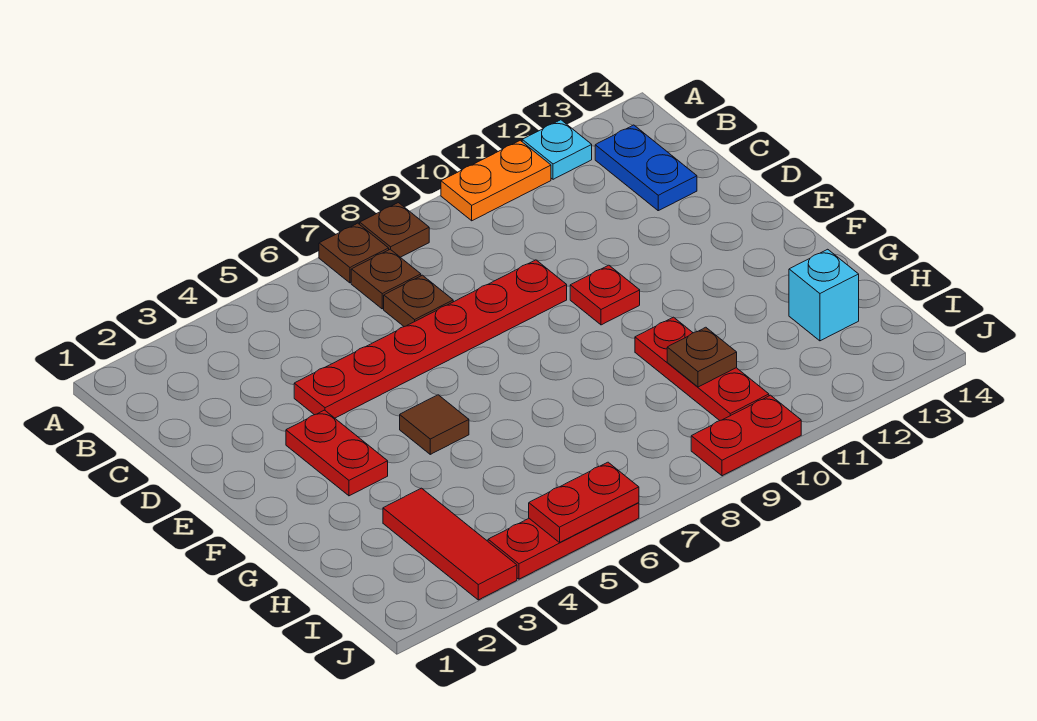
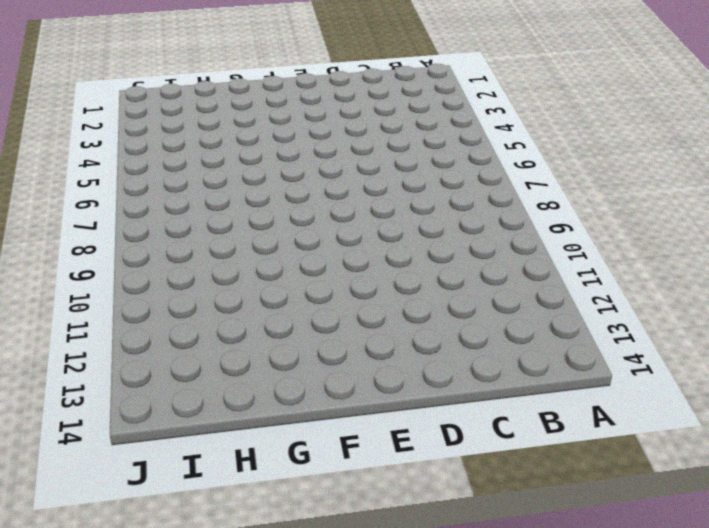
none -> brown 1x1 plate [319,223,389,283]
none -> brown 1x1 plate [360,203,429,257]
none -> orange 1x2 plate [441,140,551,221]

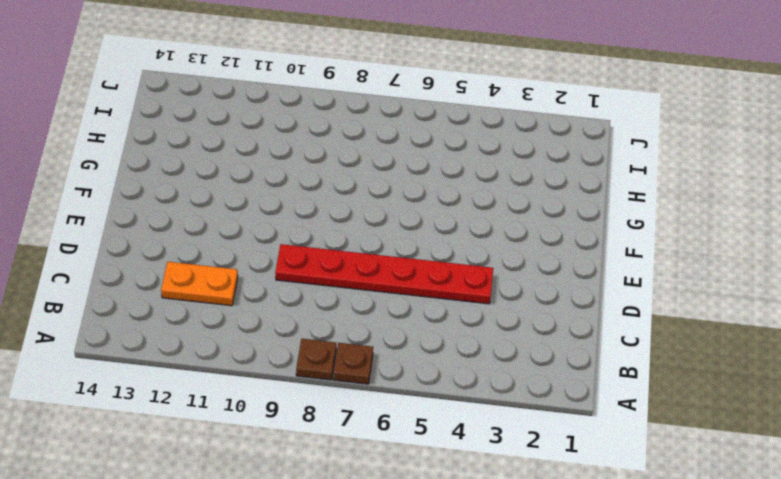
orange 1x2 plate [161,262,238,306] -> orange 1x2 plate moved to [441,140,551,221]
none -> cyan 1x1 plate [522,120,592,179]
none -> brown 1x1 plate [351,249,421,309]
none -> blue 1x2 plate [595,125,697,211]

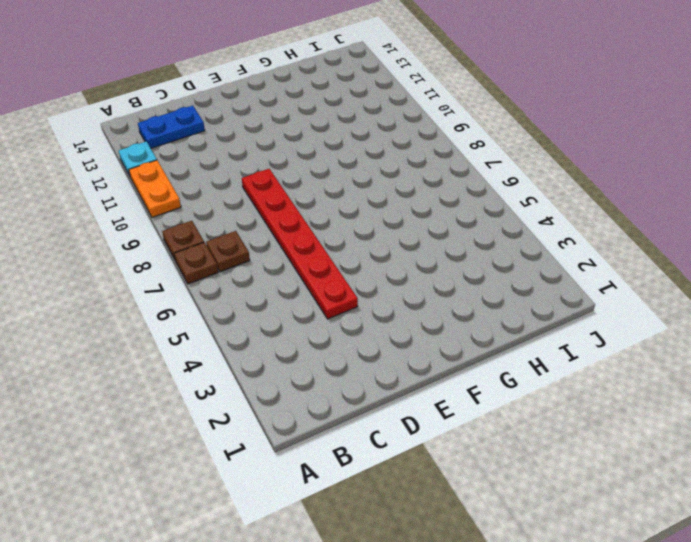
none -> brown 1x1 plate [384,275,453,327]
none -> red 1x2 plate [286,410,388,496]
none -> red 1x1 plate [570,265,640,325]

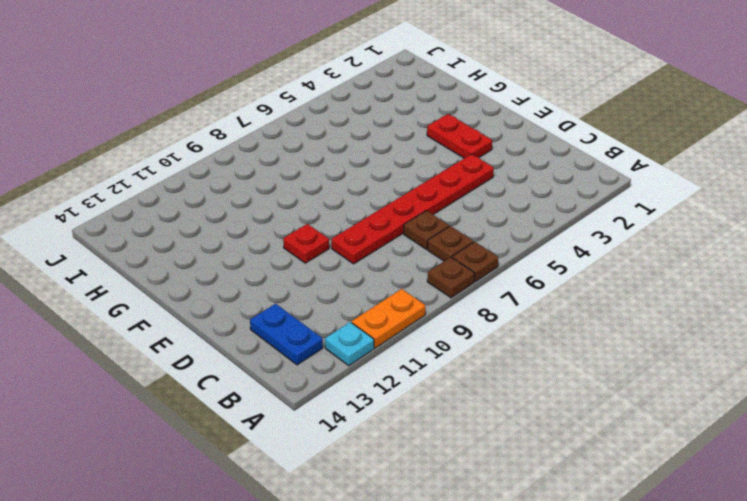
none -> brown 1x1 tile [400,395,469,454]
none -> red 1x3 plate [635,317,769,421]
none -> red 1x3 tile [383,488,517,600]

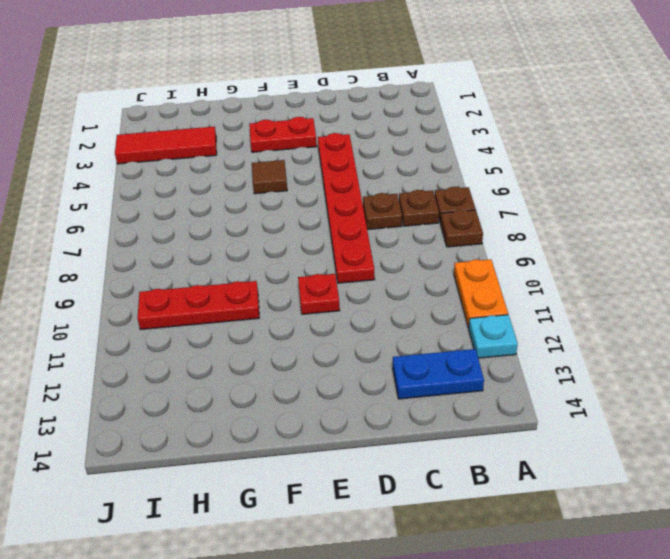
none -> cyan 1x1 brick [789,249,859,341]
none -> red 1x3 plate [488,503,639,579]
none -> red 1x2 plate [691,395,801,476]

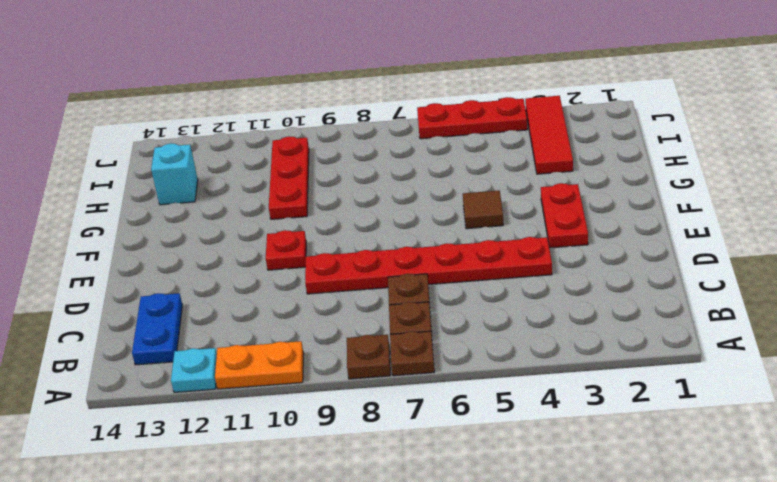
none -> red 1x2 plate [691,395,801,476]
none -> brown 1x1 plate [667,327,737,387]
none -> red 1x2 plate [529,462,639,542]

